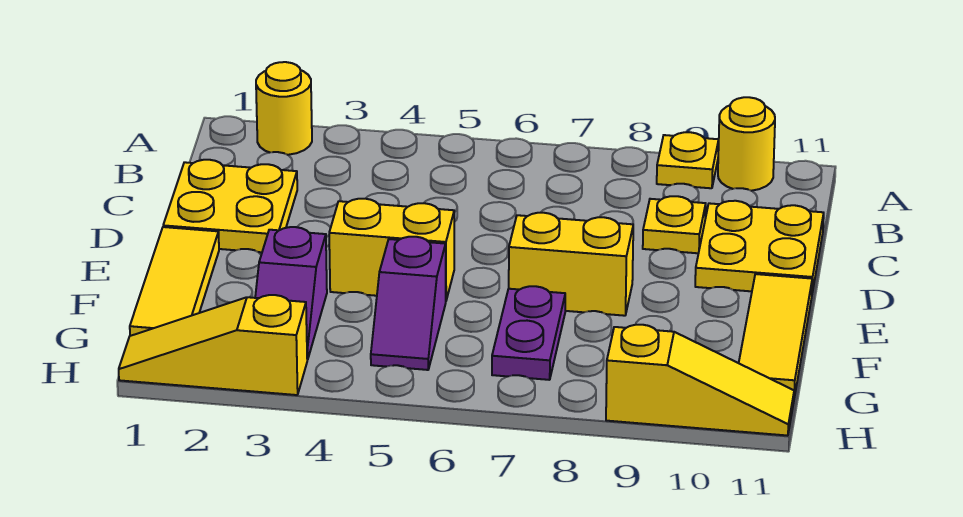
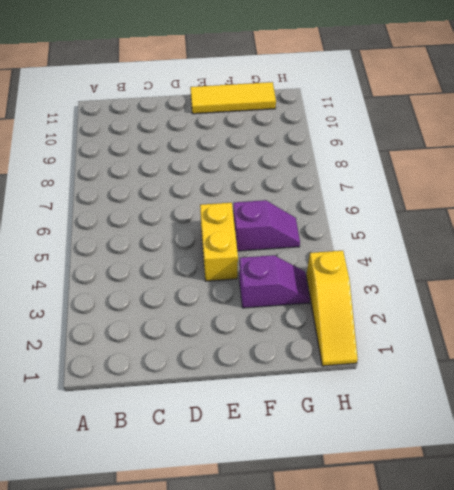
none -> yellow 1x1 round brick [256,62,312,155]
none -> yellow 1x1 plate [657,132,719,188]
none -> yellow 1x1 round brick [718,97,775,191]

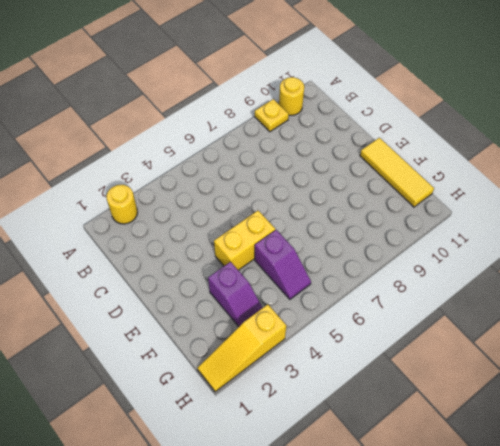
none -> yellow 2x2 plate [163,160,297,252]
none -> yellow 1x1 plate [643,196,706,253]
none -> yellow 2x2 plate [695,201,824,293]

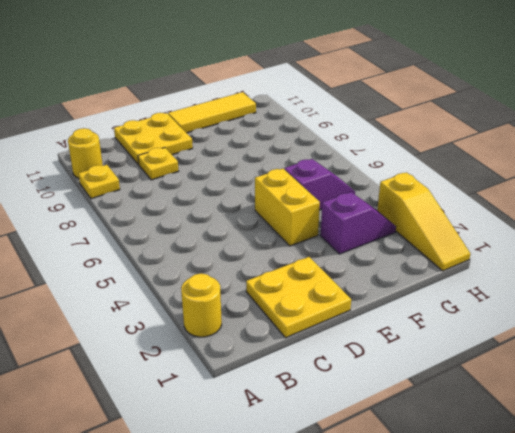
none -> yellow 1x3 tile [130,227,219,336]
none -> yellow 1x2 brick [509,213,633,316]
none -> purple 1x2 plate [492,286,565,380]

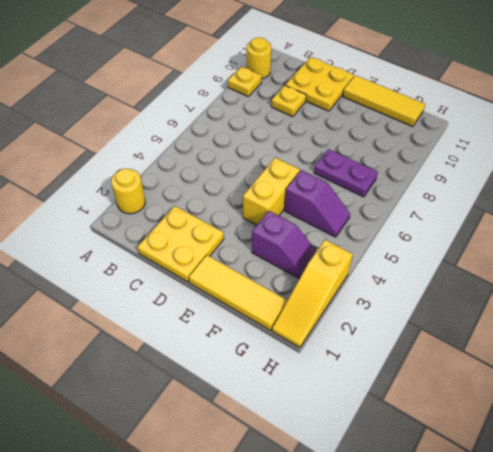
none -> yellow 1x2 brick [509,213,633,316]
none -> yellow 1x3 slope [606,325,794,436]

